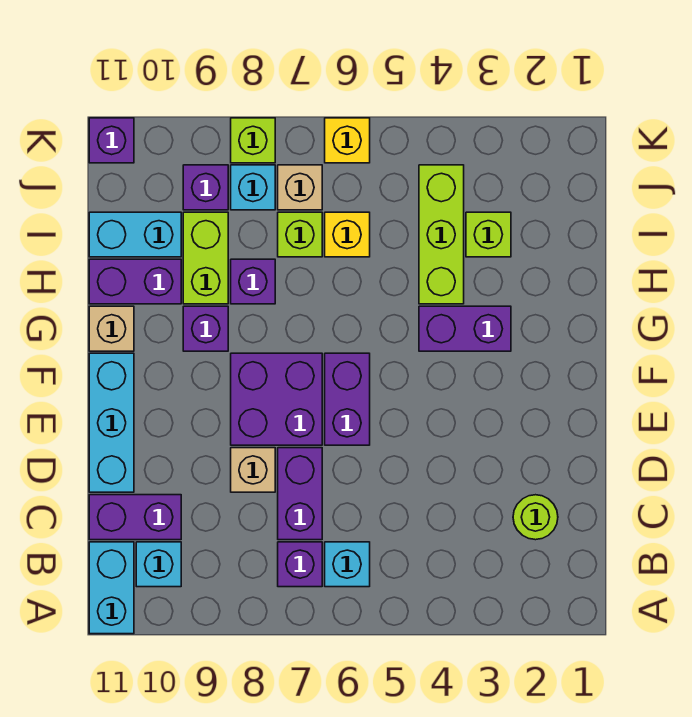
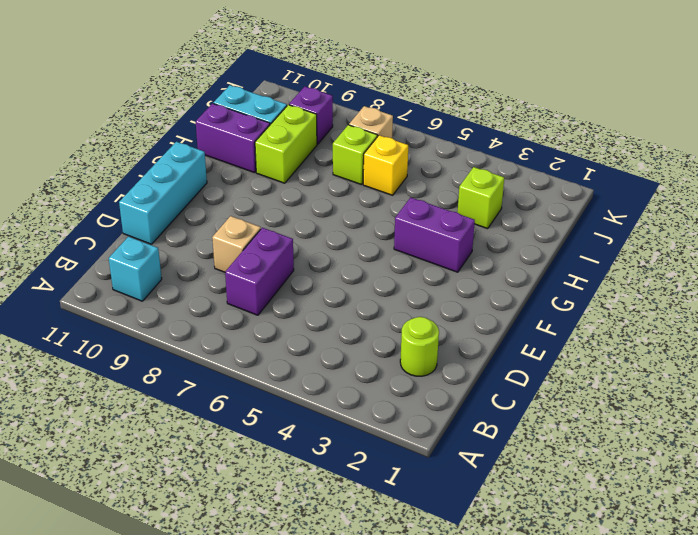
none -> cyan 1x2 brick [89,542,134,634]
none -> cyan 1x1 brick [325,542,370,587]
none -> purple 1x1 brick [278,542,322,587]

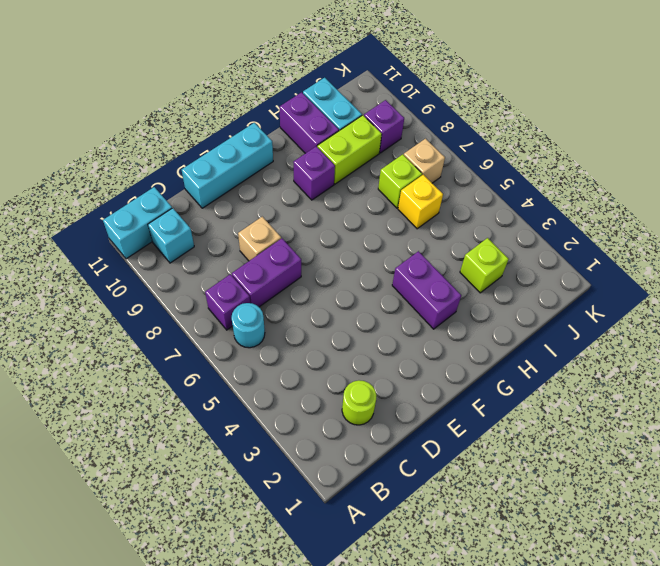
cyan 1x1 round brick [232,303,265,348] -> cyan 1x1 brick [325,542,370,587]
none -> purple 1x2 brick [89,495,181,540]
none -> purple 1x2 brick [325,353,370,445]
none -> purple 2x2 brick [231,353,322,445]

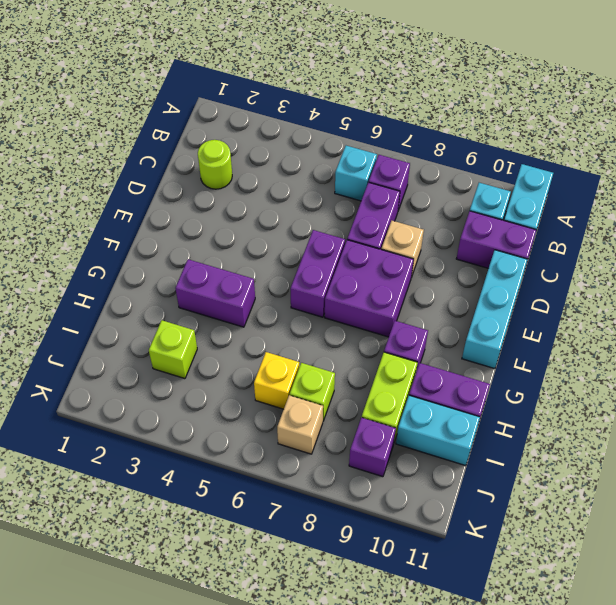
none -> tan 1x1 brick [89,306,134,351]
none -> lime 1x3 brick [419,165,464,304]
none -> purple 1x1 brick [231,259,275,304]

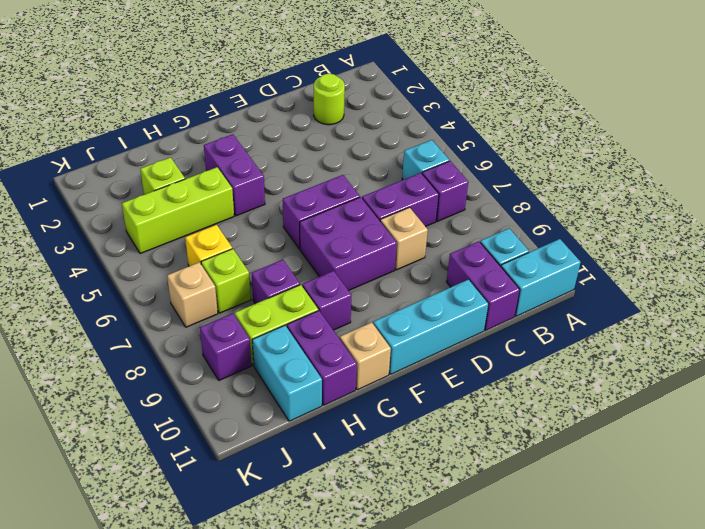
none -> cyan 1x1 brick [231,165,275,210]
none -> yellow 1x1 brick [325,118,370,163]
none -> lime 1x1 brick [231,118,275,163]

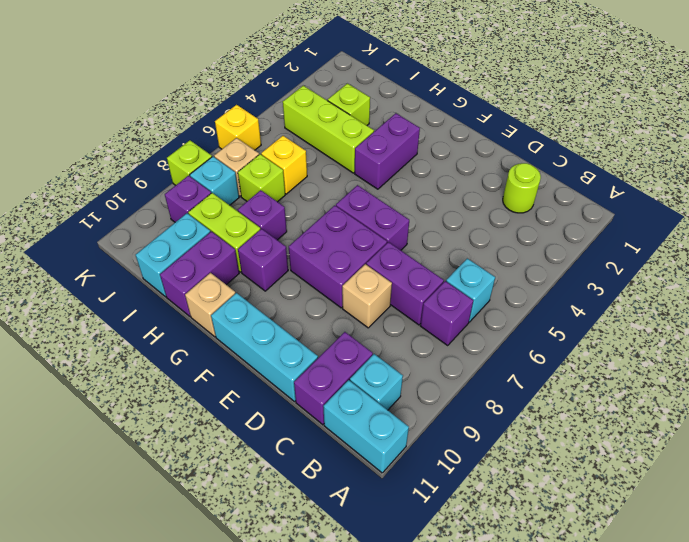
none -> purple 1x1 brick [89,118,134,163]

